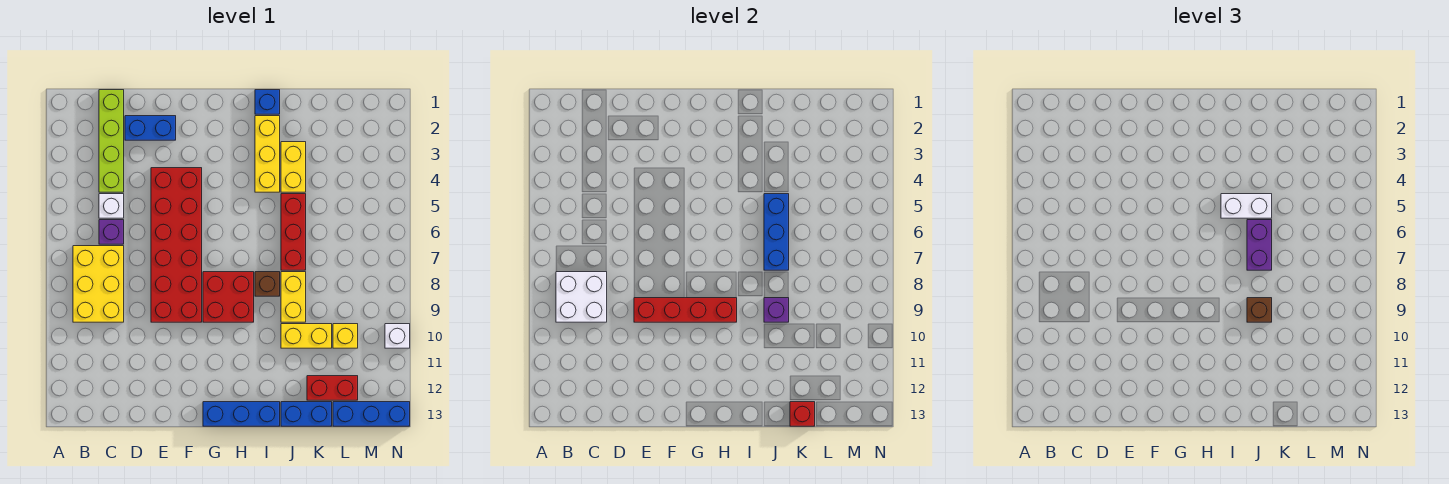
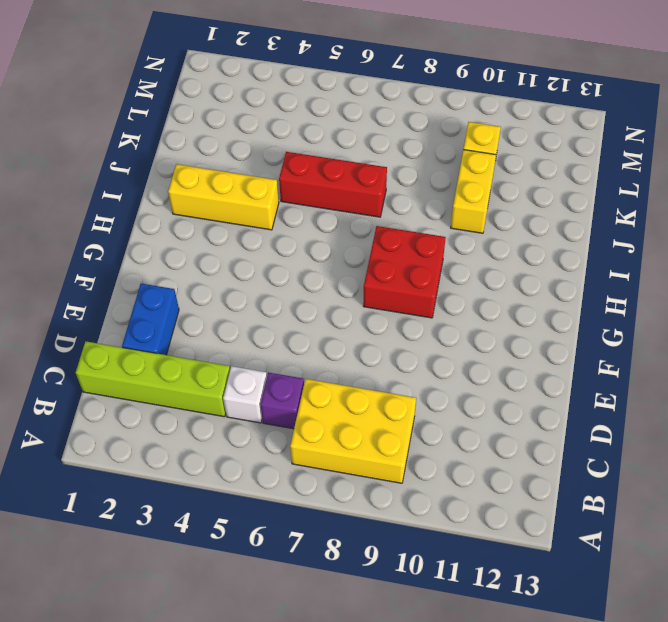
none -> red 2x6 brick [151,168,202,322]
none -> blue 1x3 brick [203,402,280,426]
none -> blue 1x1 brick [255,90,280,114]

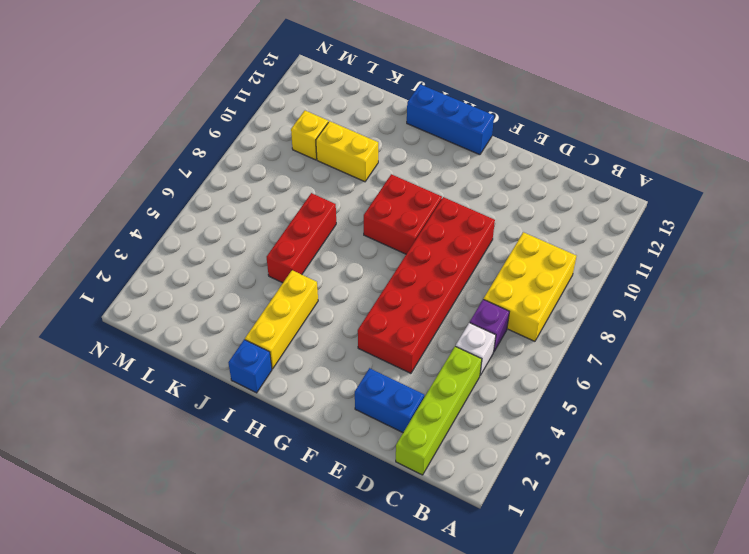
none -> brown 1x1 brick [255,272,280,296]
none -> yellow 1x2 brick [281,142,306,192]
none -> yellow 1x2 brick [281,272,306,322]

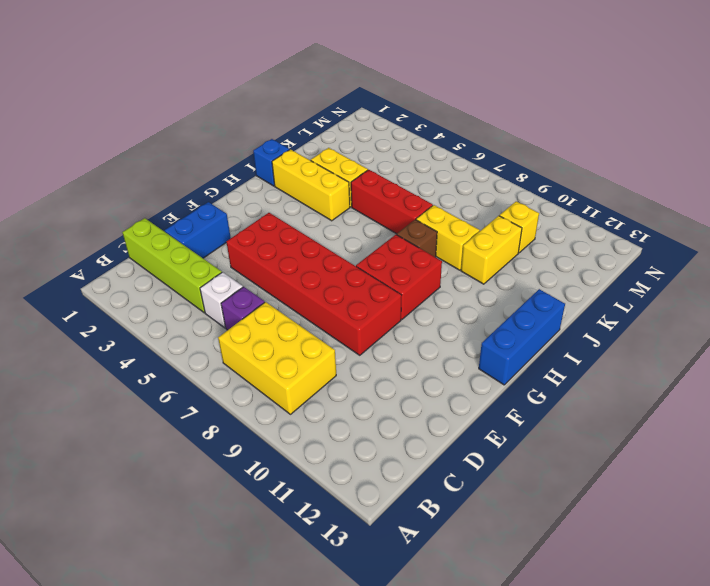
none -> blue 1x2 brick [281,402,332,426]
none -> red 1x2 brick [307,376,358,400]
none -> blue 1x3 brick [333,402,410,426]

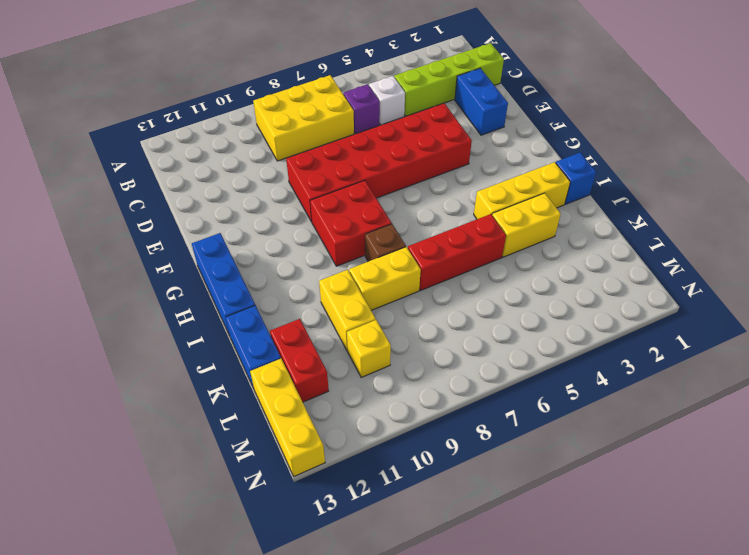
yellow 1x3 brick [250,359,325,476] -> blue 1x3 brick [333,402,410,426]
none -> white 1x1 brick [385,324,410,348]
none -> white 2x2 brick [556,272,607,322]
none -> red 1x4 brick [634,298,737,322]

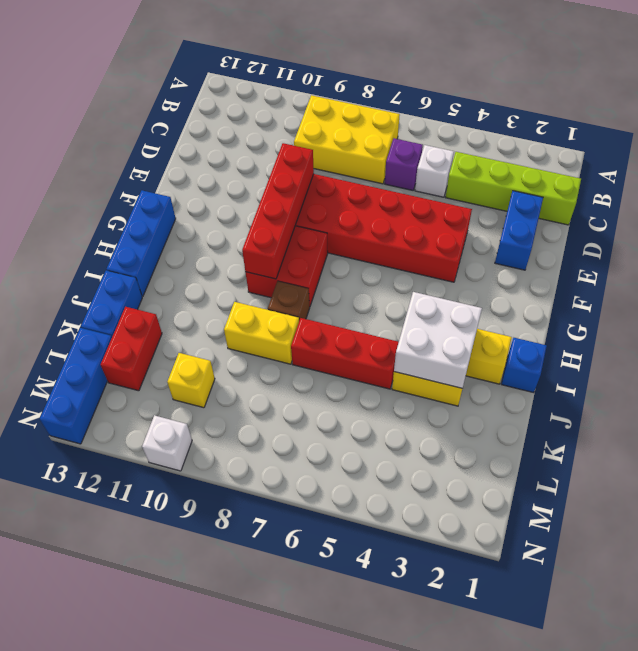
white 2x2 brick [394,292,482,388] -> white 2x2 brick moved to [556,272,607,322]
none -> yellow 1x2 brick [281,324,332,348]
none -> blue 1x3 brick [764,194,789,270]
none -> purple 1x1 brick [764,298,789,322]

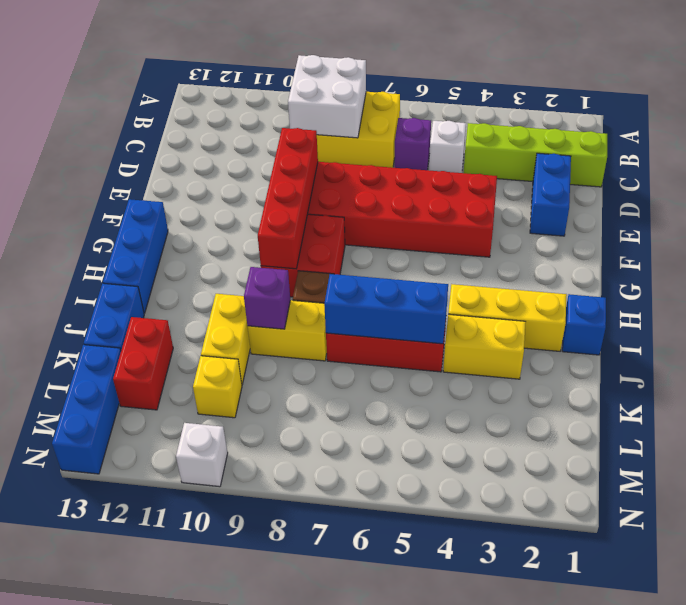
none -> red 1x1 brick [790,402,815,426]
none -> white 1x2 brick [1221,194,1272,218]
none -> purple 1x2 brick [1247,220,1272,270]

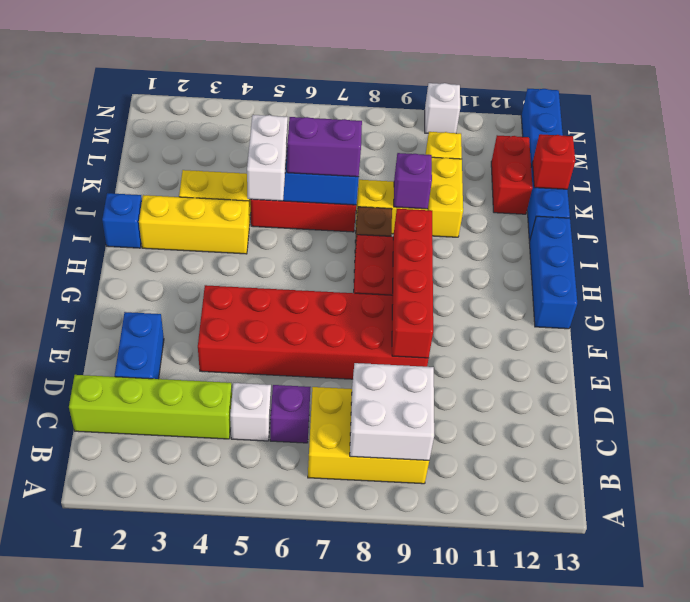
none -> brown 1x1 brick [1247,298,1272,322]

